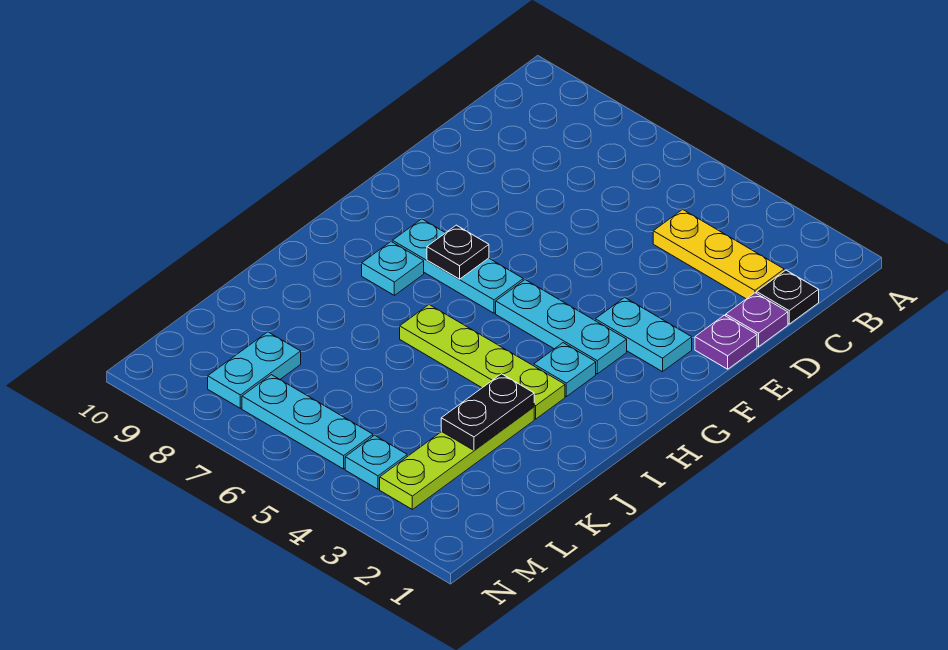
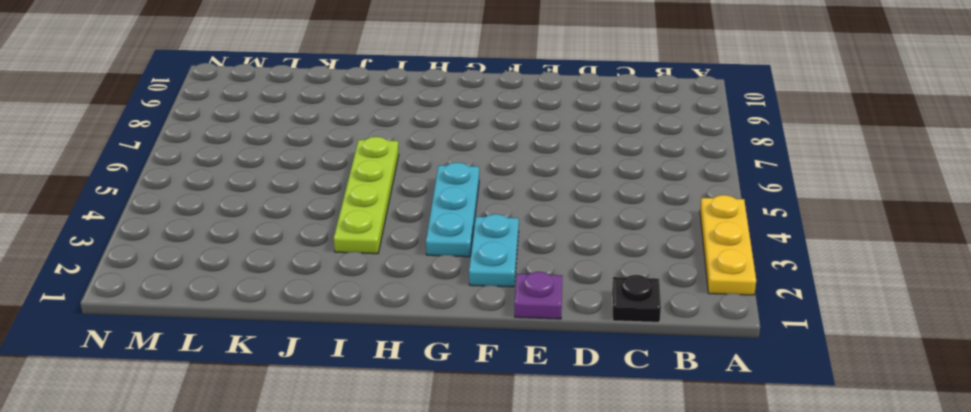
yellow 1x3 plate [700,195,756,295] -> yellow 1x3 plate moved to [653,209,784,299]
none -> purple 1x1 plate [726,293,788,347]
none -> cyan 1x3 plate [393,219,523,313]
none -> cyan 1x1 plate [534,343,596,397]

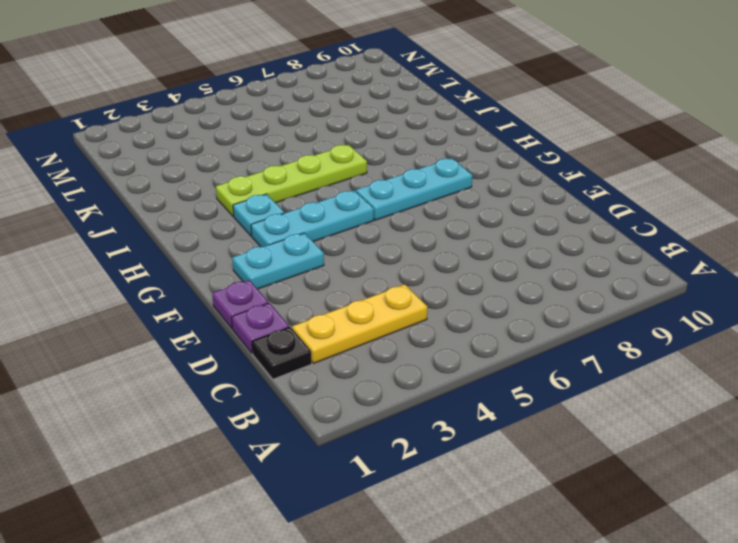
none -> cyan 1x1 plate [362,242,424,295]
none -> lime 1x4 plate [380,407,534,509]
none -> cyan 1x2 plate [208,332,301,408]

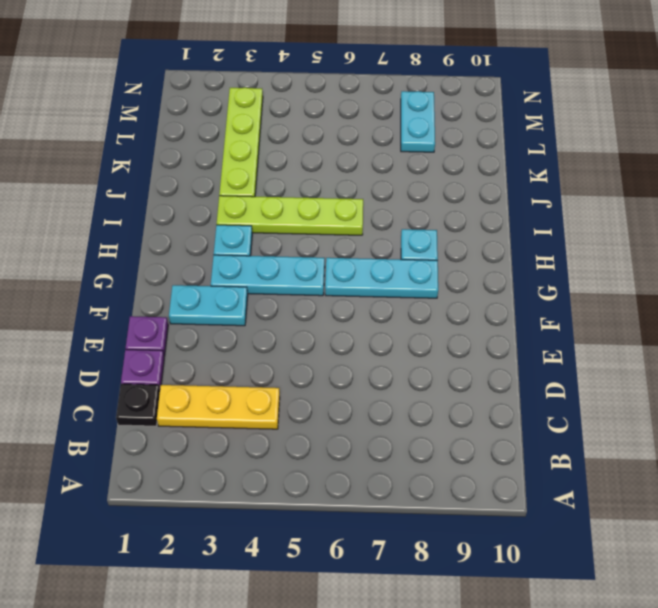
none -> cyan 1x1 plate [345,435,407,489]
none -> cyan 1x3 plate [242,375,373,469]
none -> black 1x1 plate [427,225,489,279]

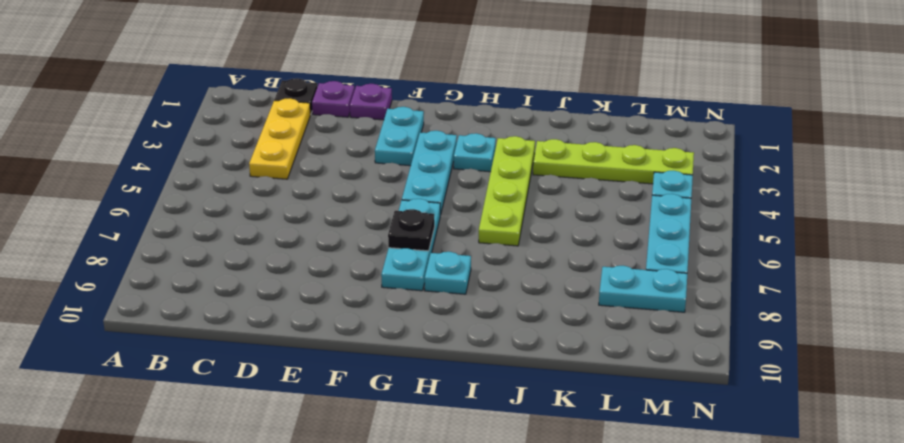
none -> black 1x2 plate [441,374,534,450]

